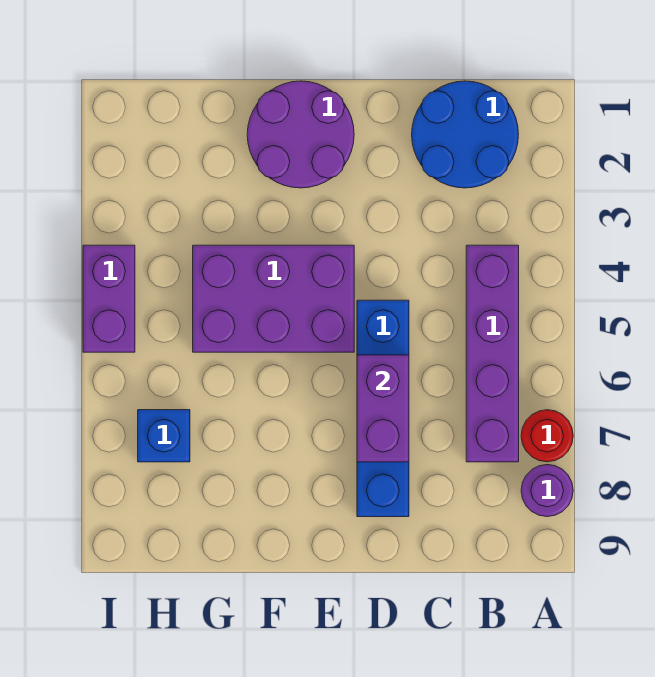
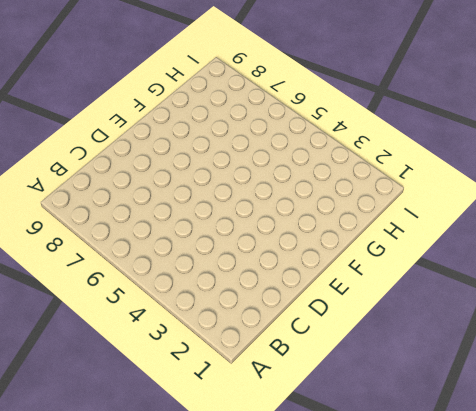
none -> red 1x1 round brick [521,410,573,462]
none -> purple 1x1 round brick [521,465,573,517]

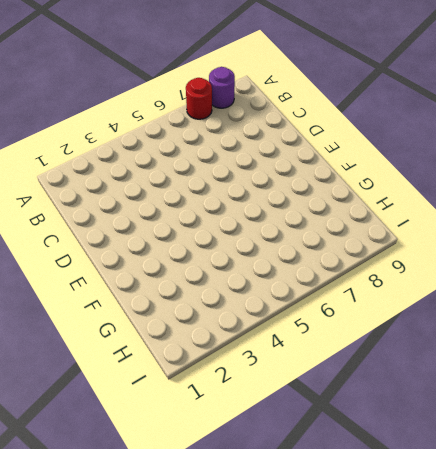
none -> blue 2x2 round brick [412,81,519,188]
none -> purple 1x4 brick [466,245,519,462]

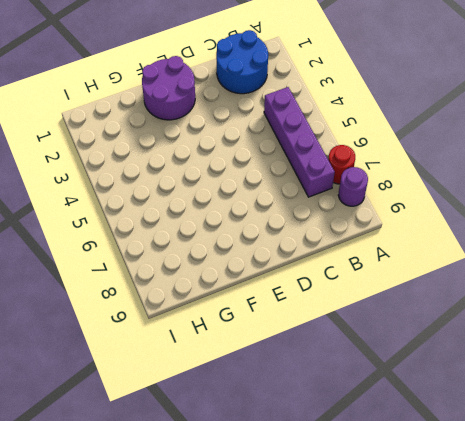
none -> blue 1x4 brick [357,300,409,517]
none -> purple 2x3 brick [193,245,354,352]

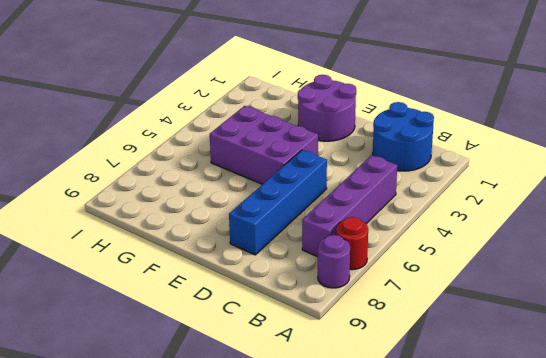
none -> blue 1x1 brick [138,410,190,462]
none -> purple 1x2 brick [83,245,135,352]

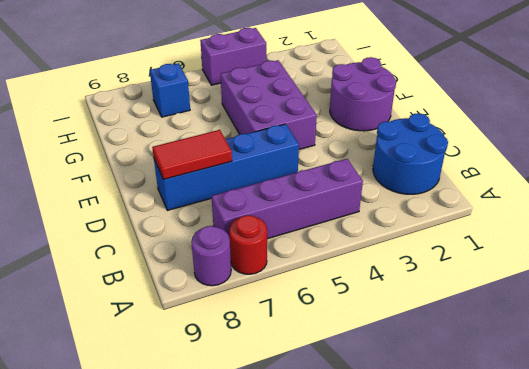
red 1x2 tile [152,130,232,180] -> purple 1x2 brick [357,355,409,462]

